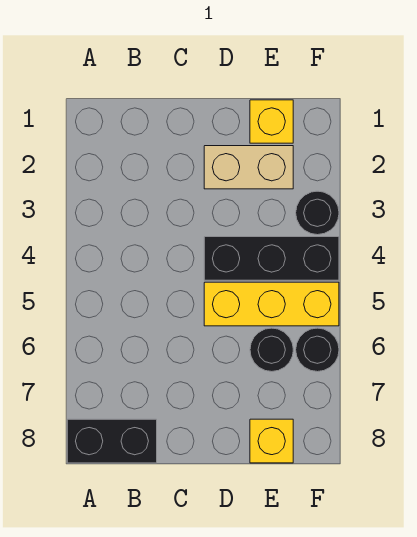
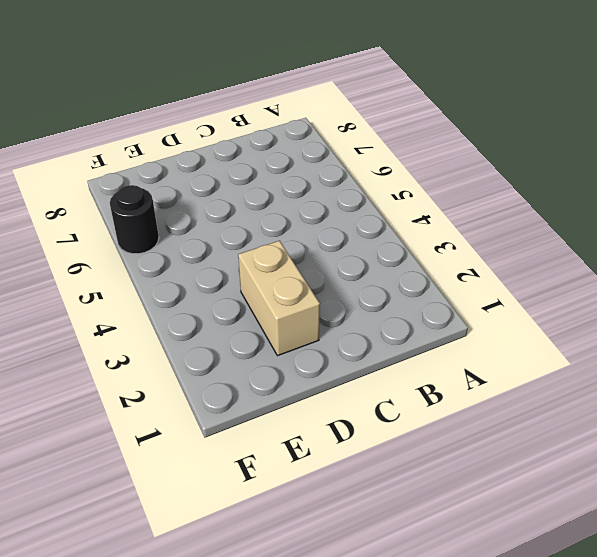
tan 1x2 brick [238,241,320,356] -> tan 1x2 brick turned to [204,146,293,189]
none -> black 1x2 brick [67,419,157,463]
none -> black 1x3 brick [204,237,339,280]

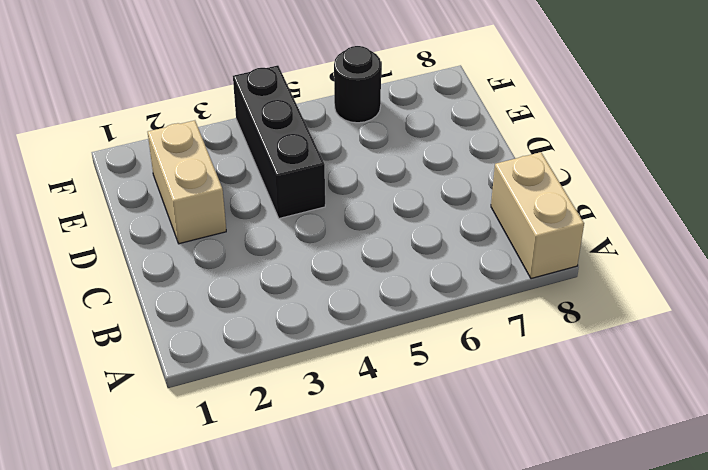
tan 1x2 brick [491,152,584,279] -> black 1x2 brick [67,419,157,463]
none -> yellow 1x3 brick [204,282,339,326]
none -> yellow 1x1 brick [250,100,293,143]

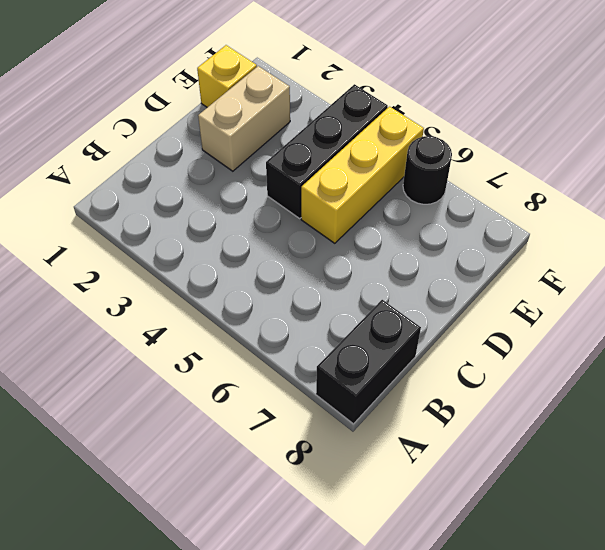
none -> black 1x1 round brick [250,328,293,372]
none -> yellow 1x1 brick [250,419,293,463]

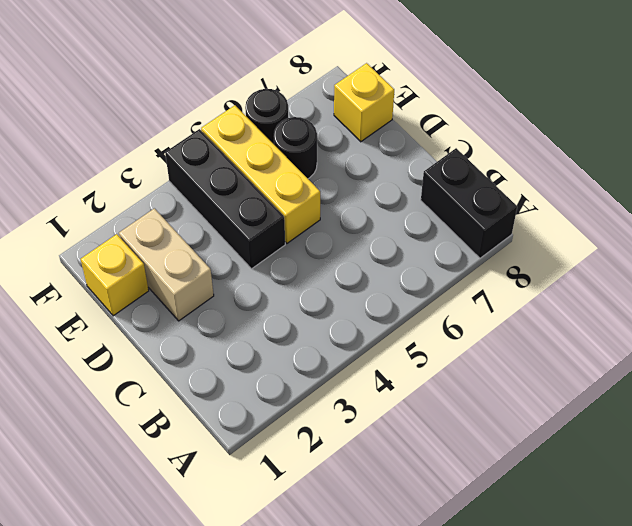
none -> black 1x1 round brick [296,191,339,235]

